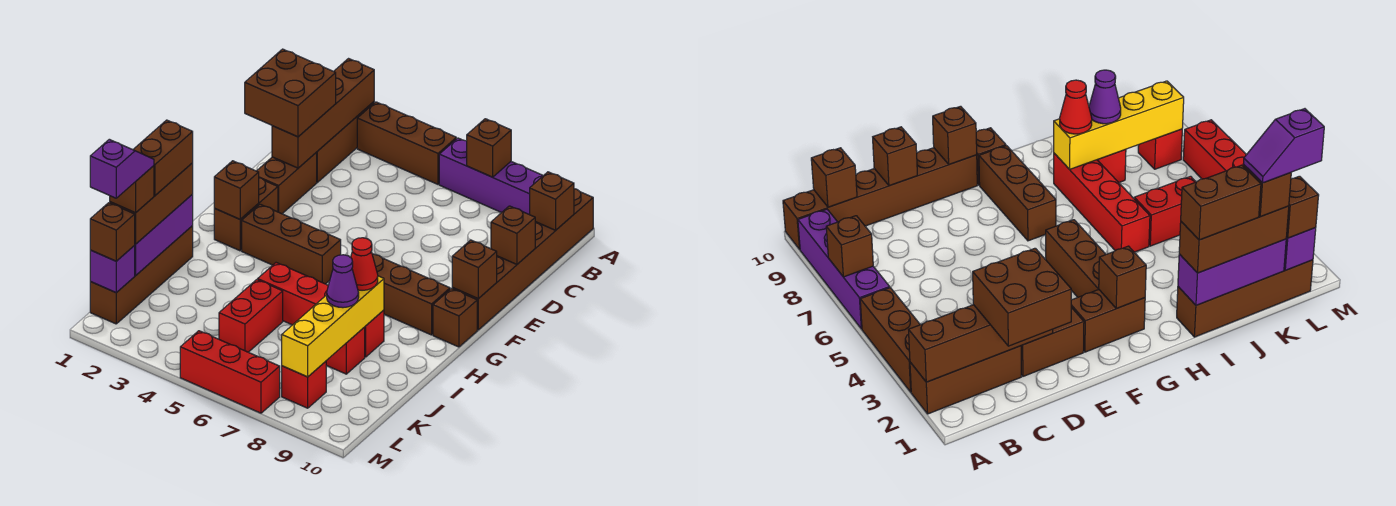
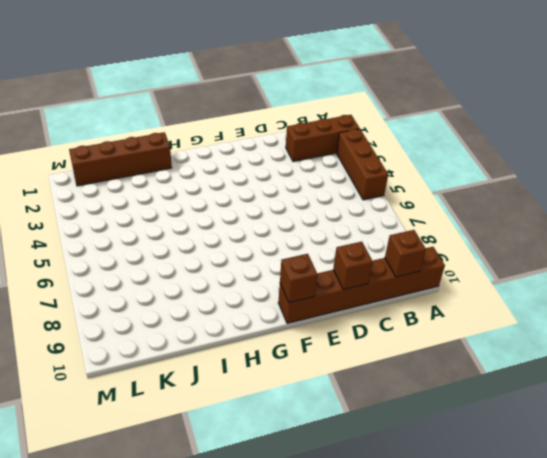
none -> purple 1x4 brick [439,138,543,215]
none -> brown 1x2 brick [257,153,317,214]
none -> brown 1x2 brick [214,178,278,251]
none -> brown 1x3 brick [242,204,341,284]

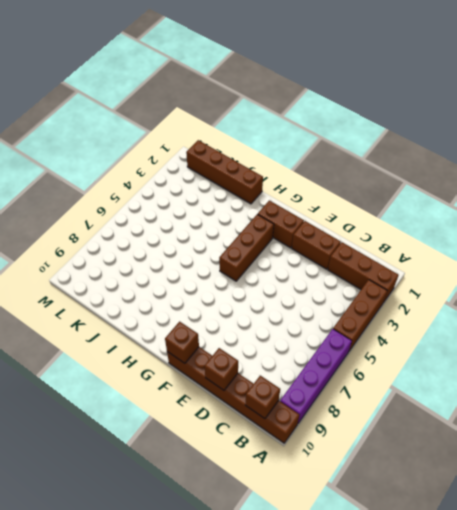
none -> brown 1x3 brick [372,254,450,335]
none -> brown 1x1 brick [433,289,477,347]
none -> red 1x4 brick [258,263,384,357]
none -> red 1x2 brick [219,280,283,352]

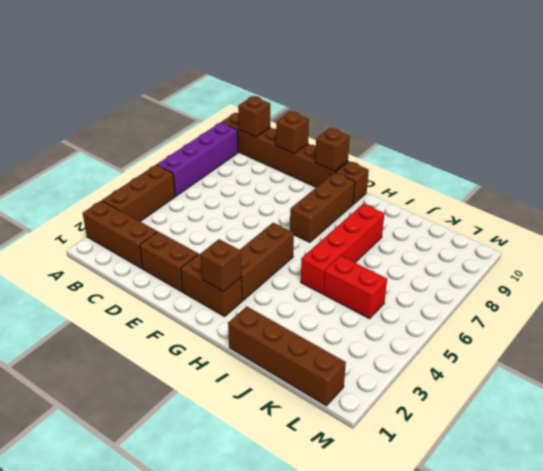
none -> red 1x1 brick [326,327,365,374]
none -> red 1x1 brick [282,361,326,408]
none -> red 1x3 brick [180,331,280,413]
none -> brown 1x4 brick [272,59,374,168]

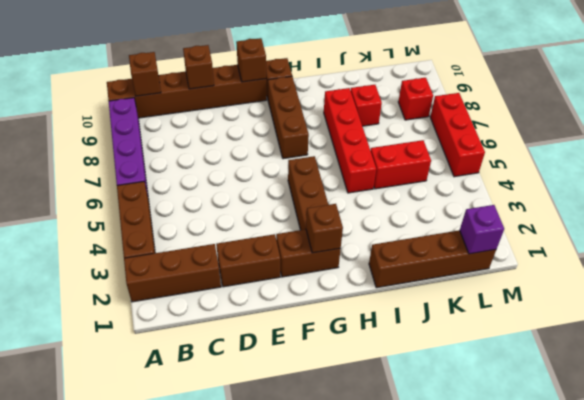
none -> brown 1x4 brick [272,59,374,168]
none -> brown 1x1 brick [467,119,511,177]
none -> purple 1x3 brick [134,195,193,276]
none -> yellow 1x4 brick [282,276,384,377]

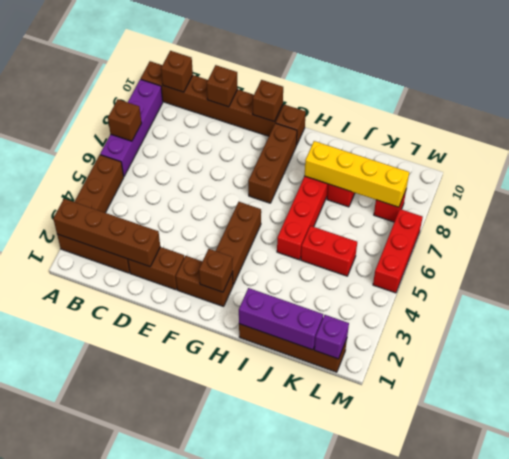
none -> brown 2x2 brick [245,49,336,137]
none -> brown 1x3 brick [110,163,193,244]
none -> red 1x1 cone [351,238,378,290]
none -> purple 1x1 cone [327,255,359,308]

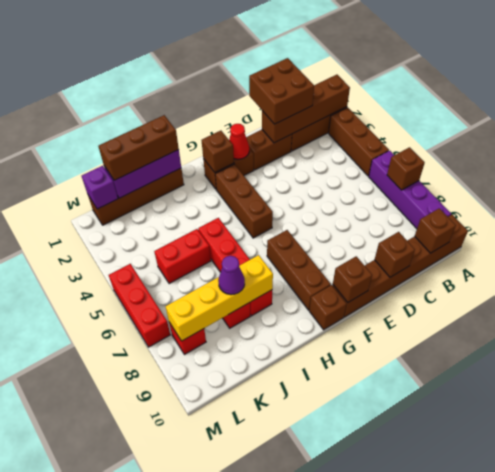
red 1x1 cone [229,124,249,159] -> red 1x1 cone moved to [351,238,378,290]
none -> brown 1x1 brick [90,203,135,261]
none -> brown 1x2 brick [133,120,193,196]
none -> brown 1x1 brick [110,166,154,213]
none -> purple 1x2 slope [90,139,154,198]

